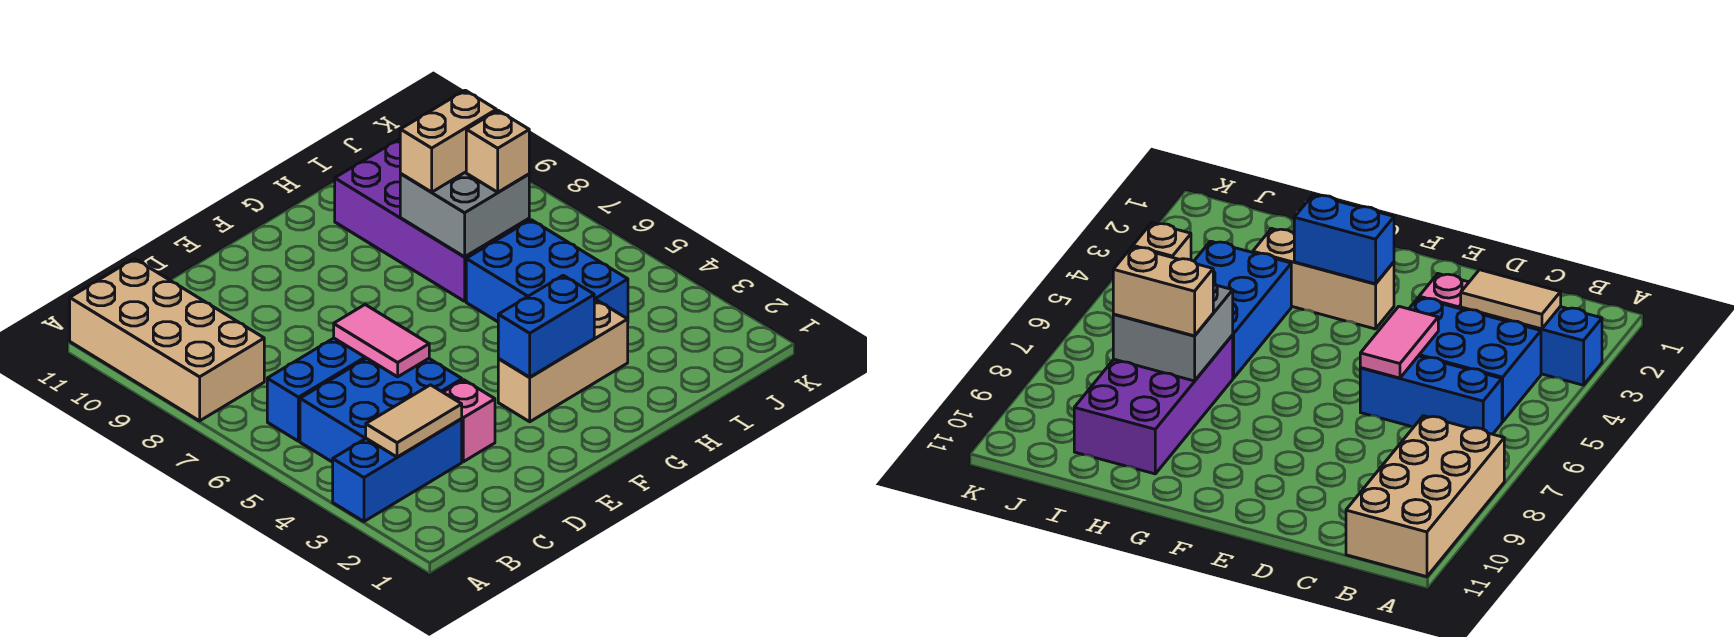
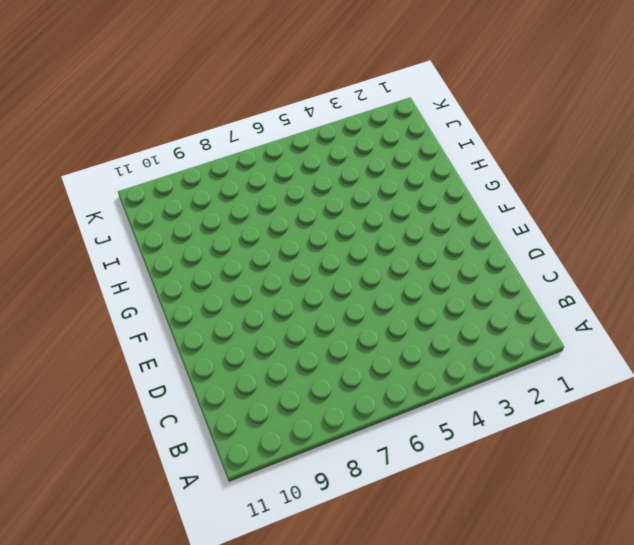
none -> blue 1x3 brick [333,419,462,521]
none -> tan 2x4 brick [70,259,264,421]
none -> blue 2x3 brick [300,358,462,462]

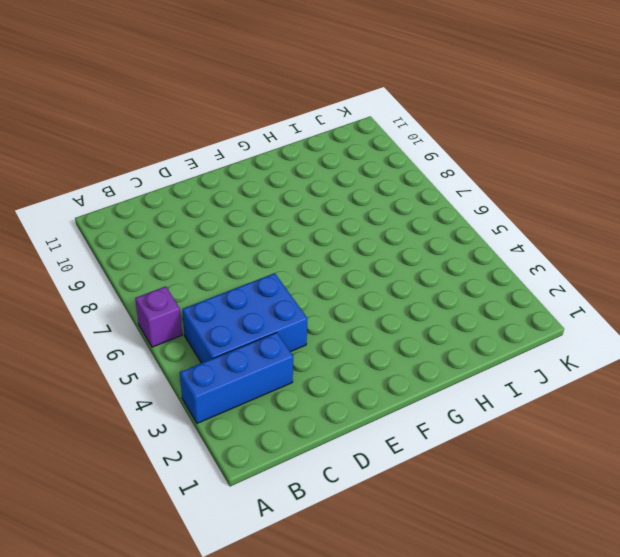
purple 1x1 brick [135,286,182,347] -> none
none -> tan 2x4 brick [70,259,264,421]
none -> blue 1x3 brick [267,338,366,441]
none -> pink 1x1 brick [443,380,495,462]

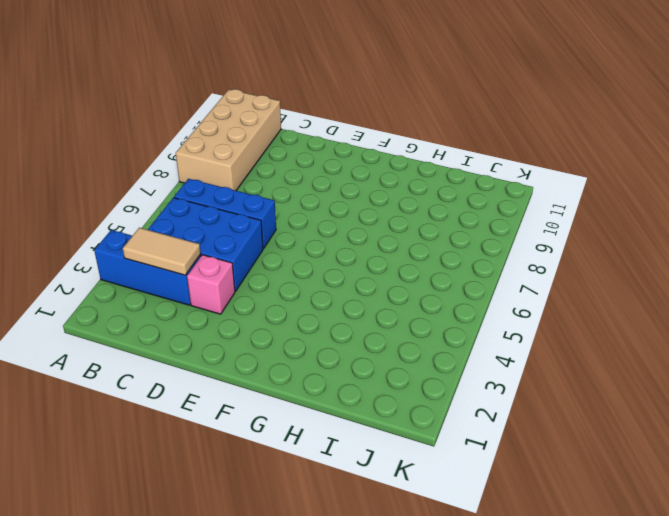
none -> tan 1x3 brick [498,300,628,422]
none -> blue 2x3 brick [466,220,628,322]
none -> purple 2x4 brick [335,139,529,301]

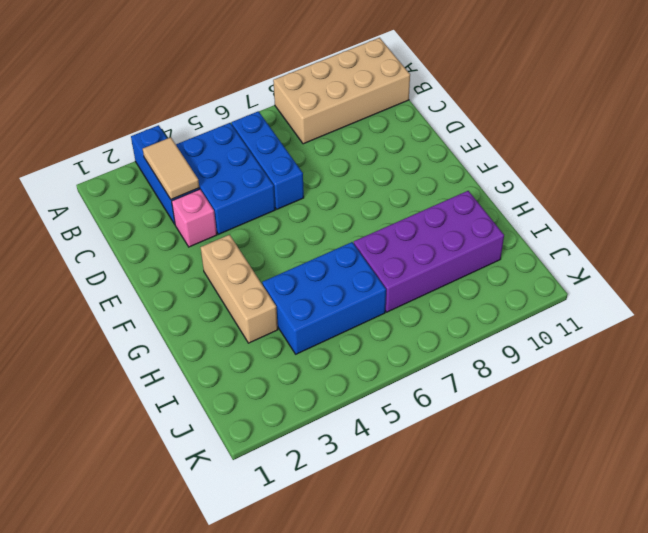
none -> pink 1x2 tile [334,305,429,377]
none -> blue 1x2 brick [498,275,594,377]
none -> grey 2x2 brick [400,172,529,257]

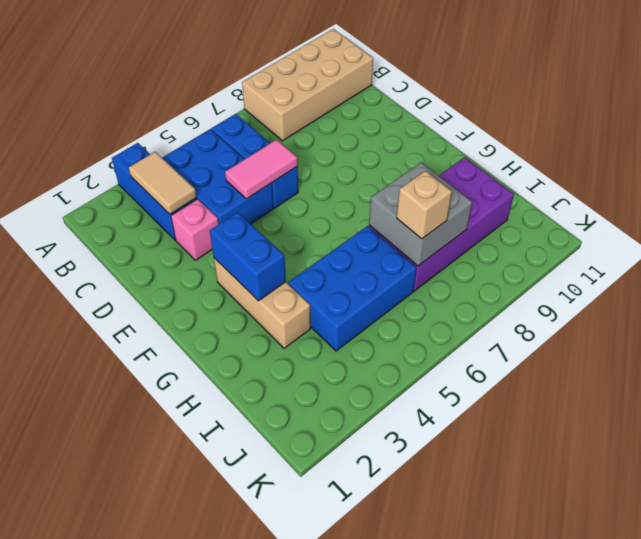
none -> tan 1x2 brick [400,90,496,192]

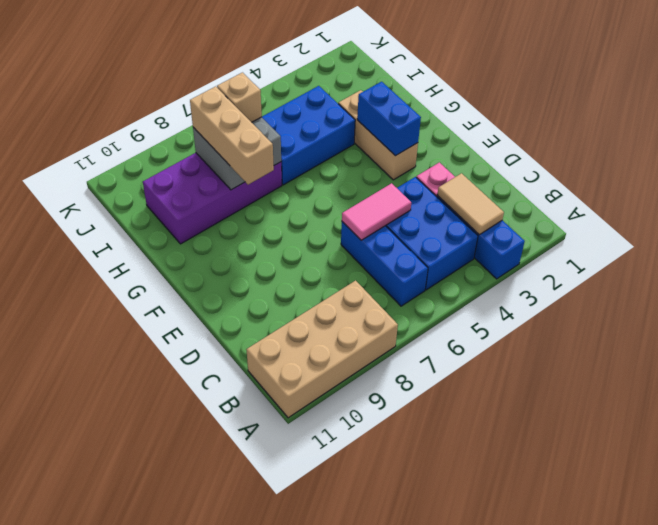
tan 1x3 brick [190,86,274,185] -> tan 1x2 brick [400,90,496,192]

